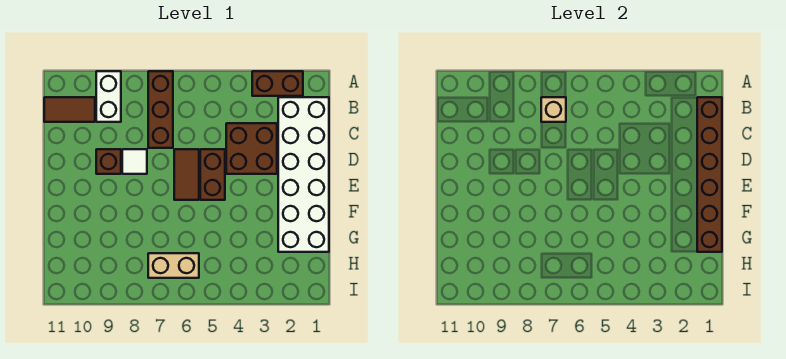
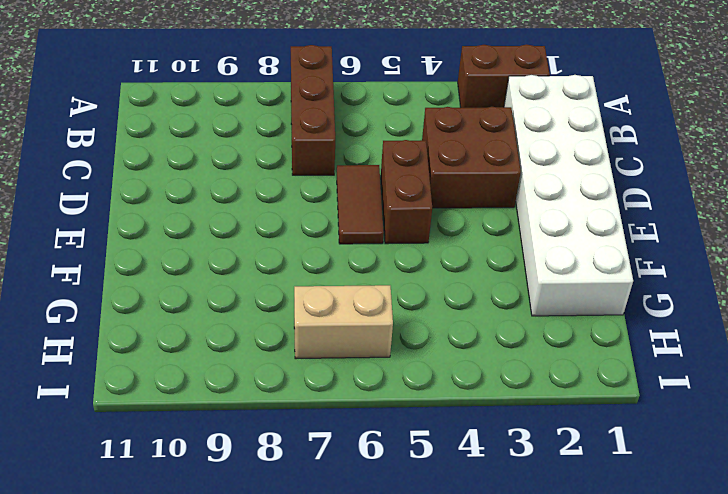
none -> white 1x2 brick [96,71,121,122]
none -> brown 1x2 tile [44,97,95,122]
none -> white 1x1 tile [122,149,147,174]

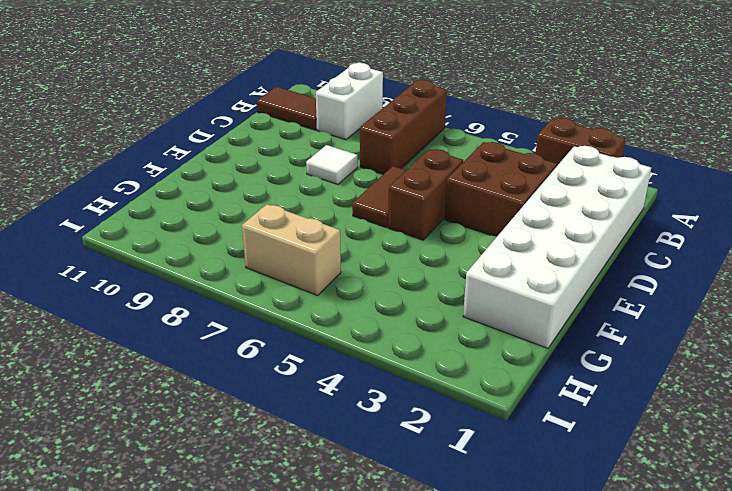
none -> brown 1x1 brick [96,149,121,174]
none -> brown 1x6 brick [697,97,722,252]
none -> tan 1x1 brick [541,97,566,122]

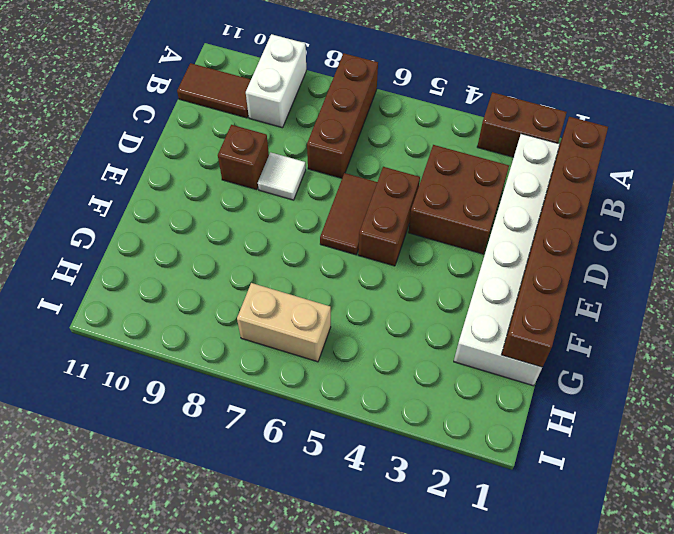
none -> tan 1x1 brick [541,97,566,122]

